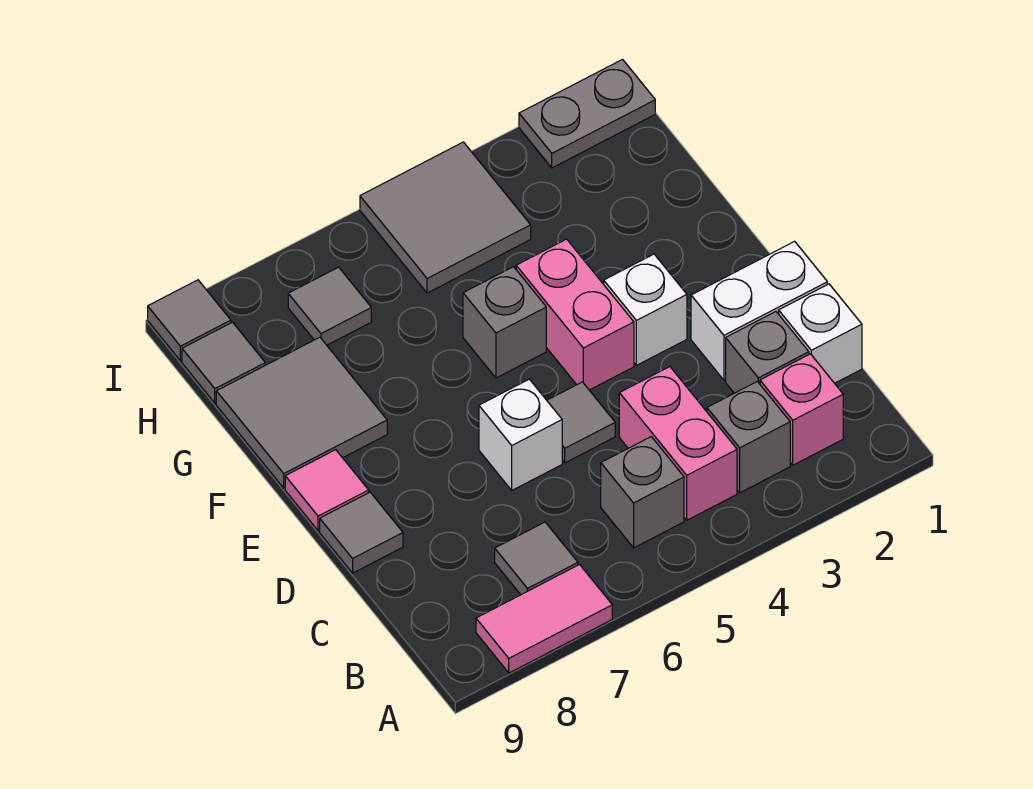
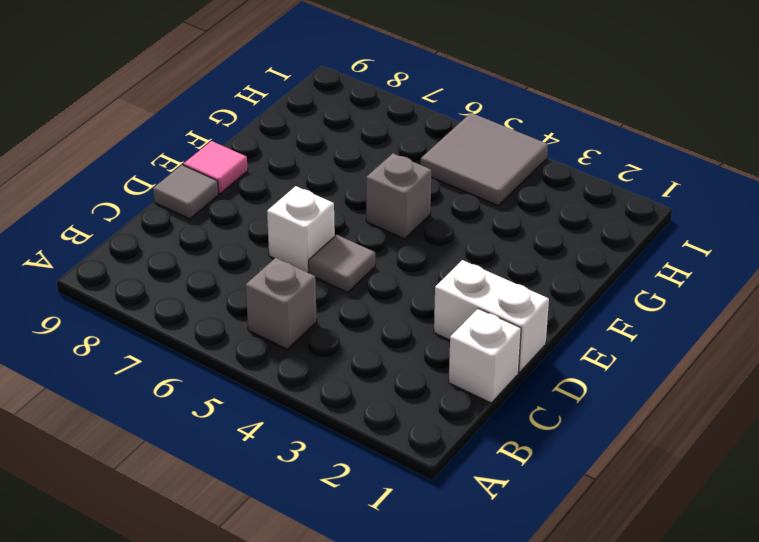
none -> pink 1x2 tile [476,565,612,673]
none -> pink 1x1 brick [760,354,843,465]
none -> grey 1x1 brick [707,381,790,493]

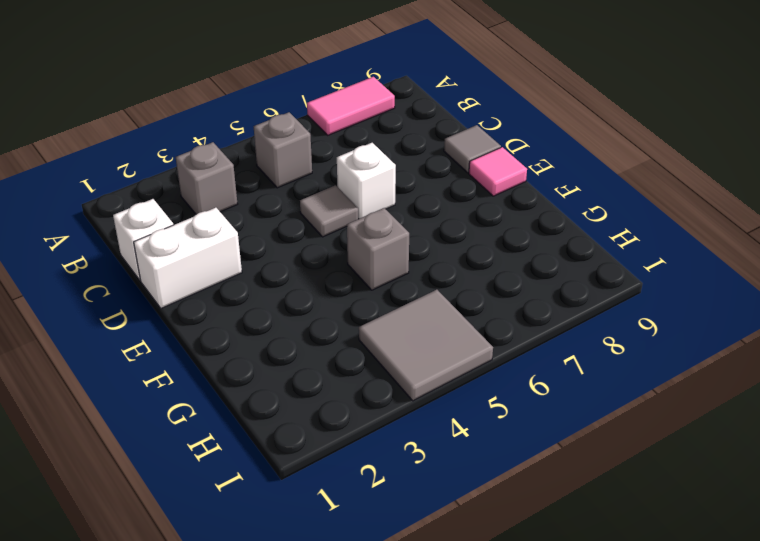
none -> pink 1x1 brick [760,354,843,465]
none -> pink 1x2 brick [619,367,737,520]
none -> grey 1x1 tile [495,522,578,595]

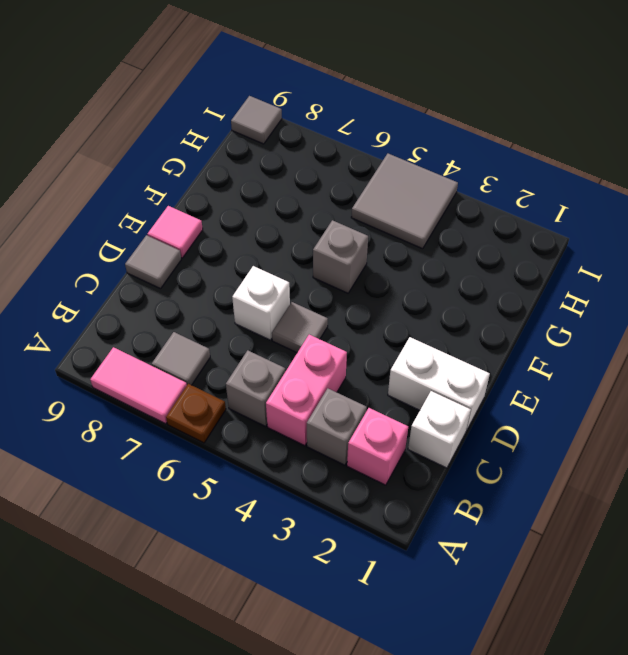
brown 1x1 plate [166,384,226,443] -> none
none -> grey 1x1 brick [726,312,809,393]
none -> white 1x1 brick [604,254,687,365]
none -> pink 1x2 brick [516,239,634,390]

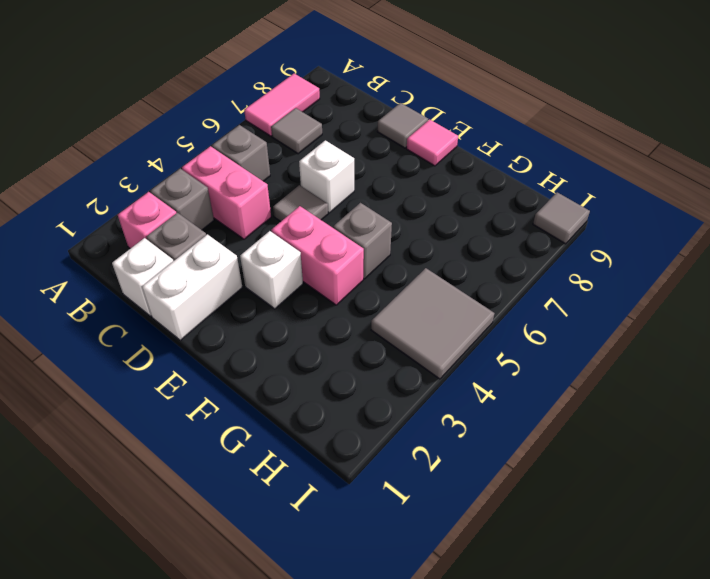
none -> grey 2x2 tile [216,337,387,488]
none -> grey 1x1 tile [288,267,371,345]
none -> grey 1x1 tile [182,322,265,403]

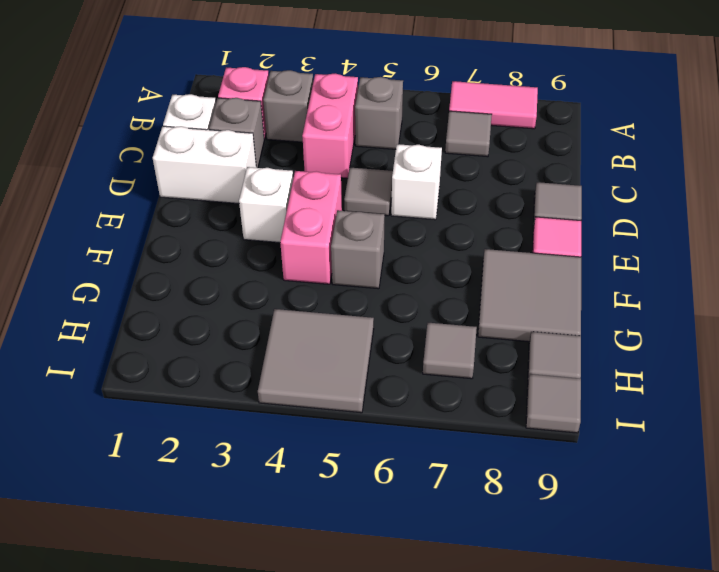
none -> grey 1x2 plate [519,60,655,168]

